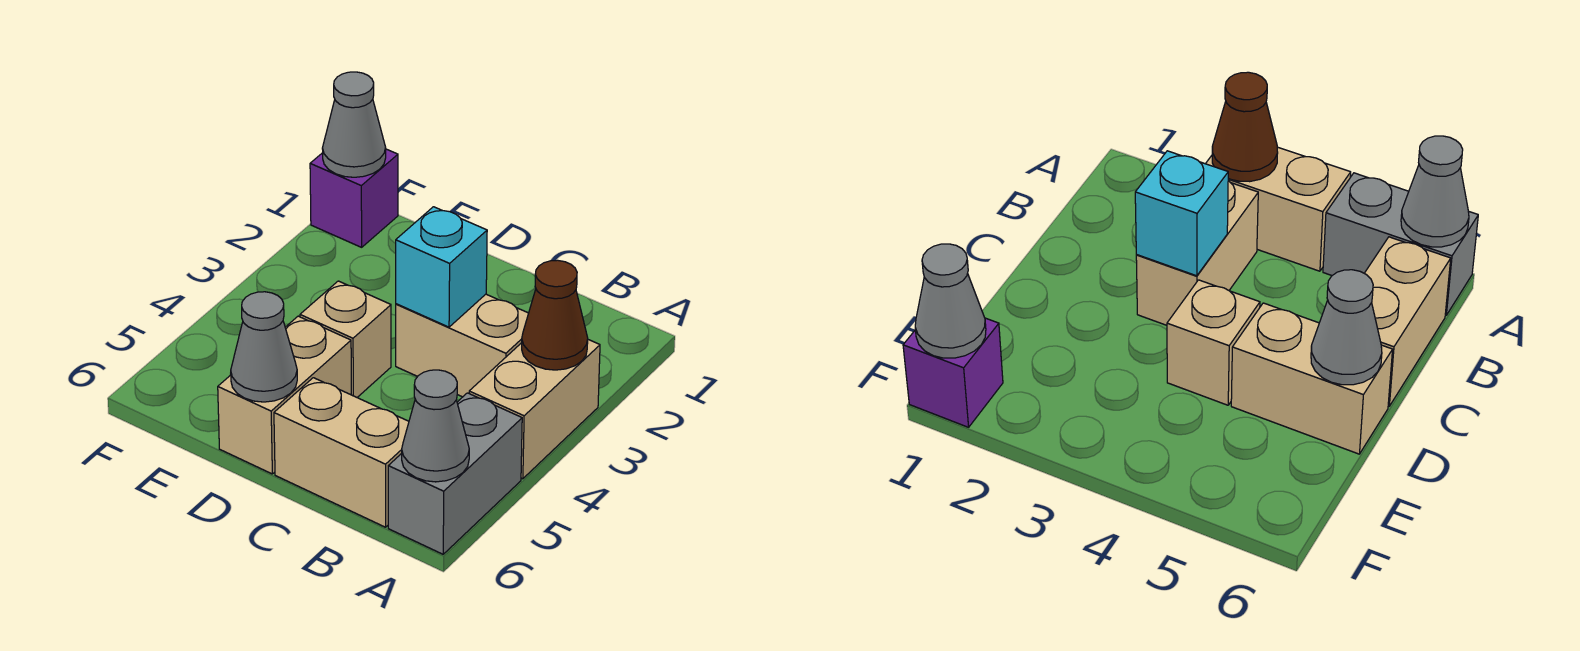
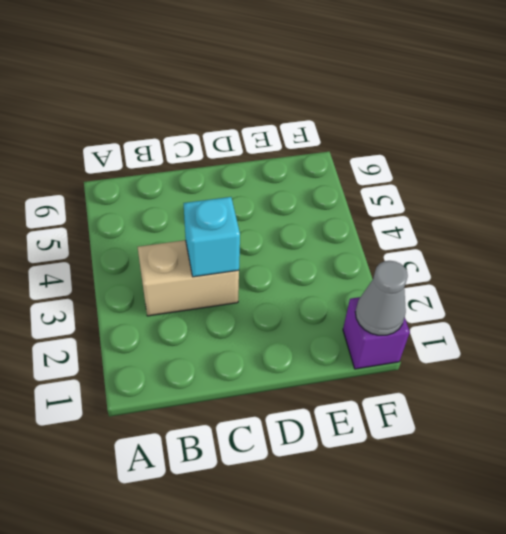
none -> tan 1x2 brick [469,340,600,479]
none -> grey 1x2 brick [388,393,522,554]
none -> tan 1x2 brick [274,378,409,527]

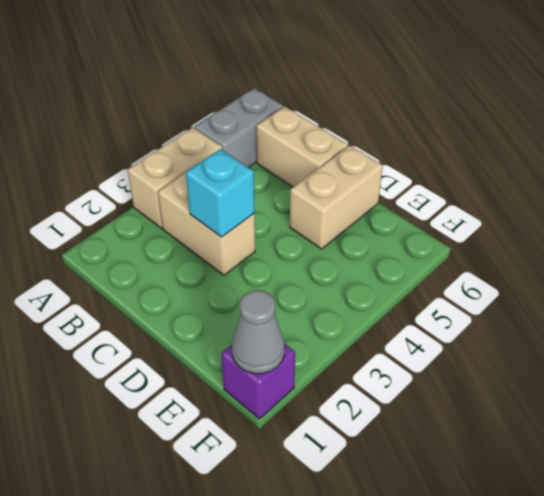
none -> tan 1x1 brick [300,281,391,397]
none -> brown 1x1 cone [522,260,588,370]
none -> grey 1x1 cone [402,370,469,482]

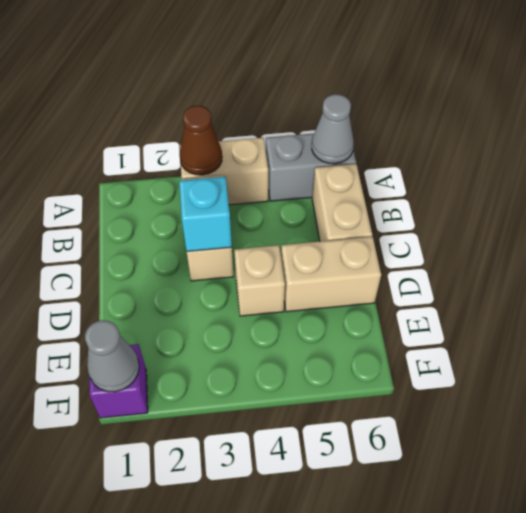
none -> grey 1x1 cone [230,292,297,402]

